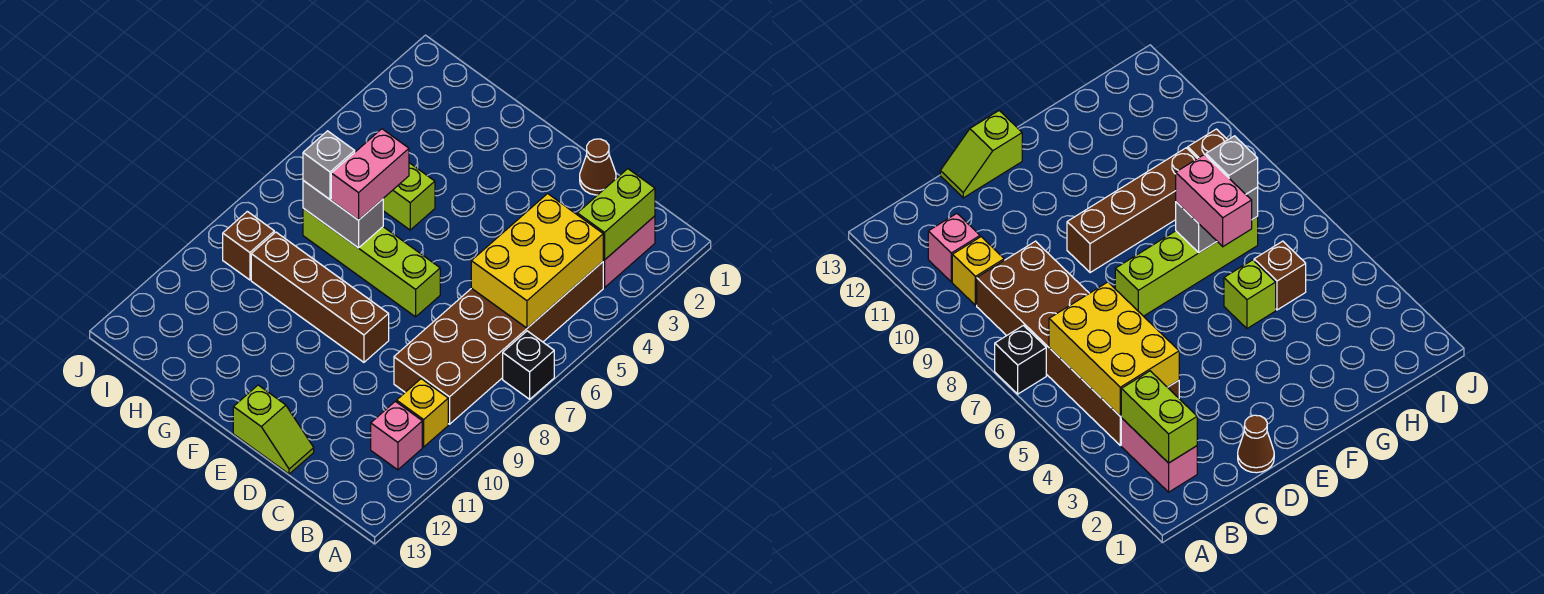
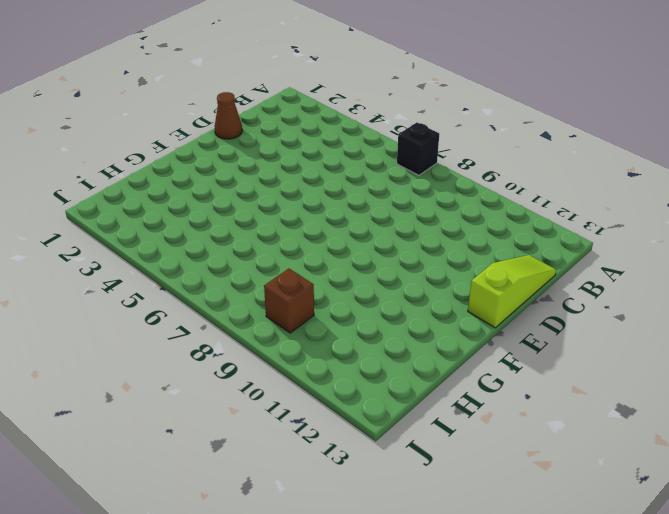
lime 1x3 slope [468,255,556,328] -> lime 1x2 slope [233,385,314,474]
none -> pink 1x2 brick [603,216,655,288]
none -> brown 2x6 brick [394,262,603,424]
none -> yellow 1x1 brick [397,379,448,447]

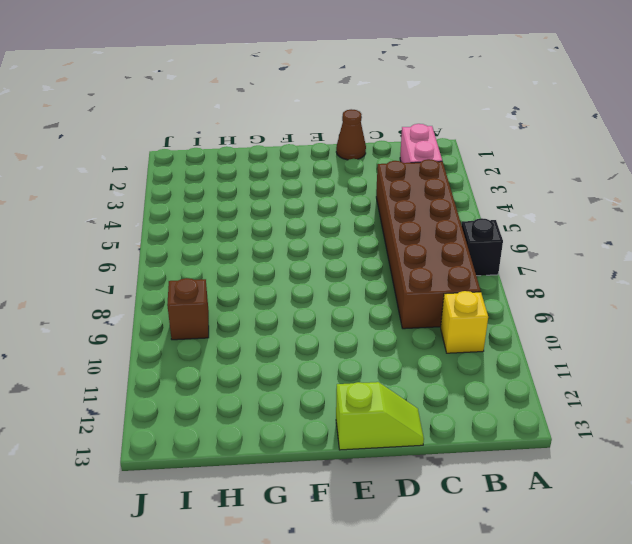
none -> pink 1x1 brick [371,401,422,470]
none -> lime 1x4 brick [303,208,440,317]
none -> brown 1x4 brick [251,232,389,362]

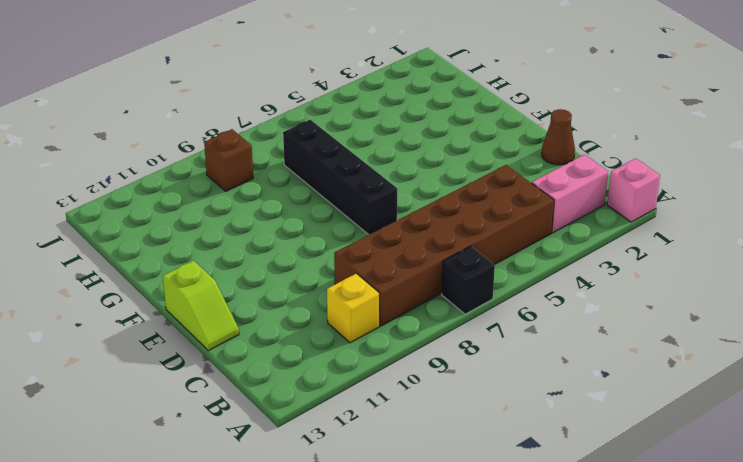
pink 1x1 brick [607,158,660,222] -> pink 1x1 brick moved to [371,401,422,470]
black 1x4 brick [283,120,397,235] -> lime 1x4 brick [303,208,440,317]
none -> brown 1x4 brick [251,232,389,362]
none -> lime 1x1 brick [383,163,435,230]
none -> brown 1x1 brick [1254,241,1306,310]

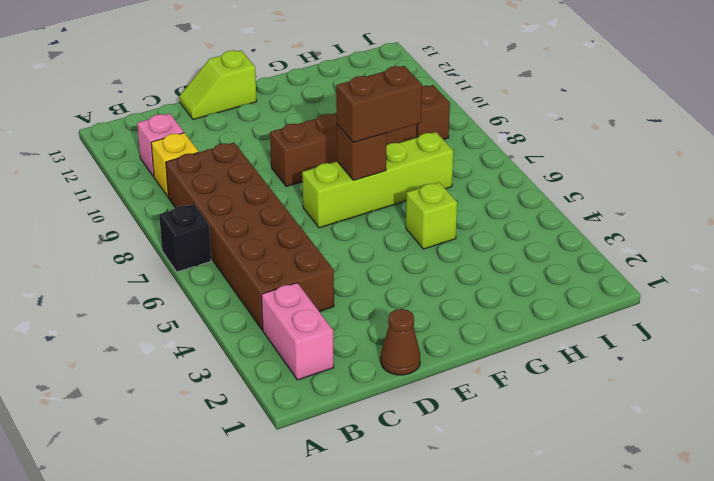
brown 1x1 brick [337,124,387,180] -> brown 1x1 brick moved to [1254,241,1306,310]
brown 1x2 brick [336,66,422,142] -> pink 1x2 brick [331,129,409,220]
none -> lime 1x2 brick [577,169,655,260]
none -> yellow 2x3 brick [471,194,603,328]
none -> grey 1x2 brick [303,181,383,248]

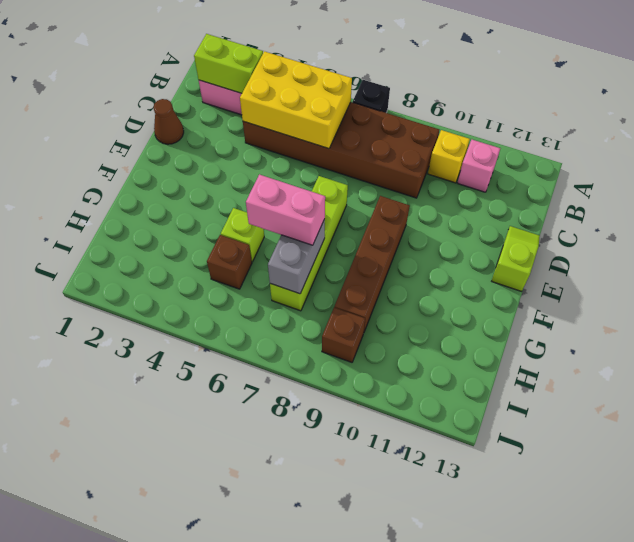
none -> grey 1x1 brick [303,131,355,199]

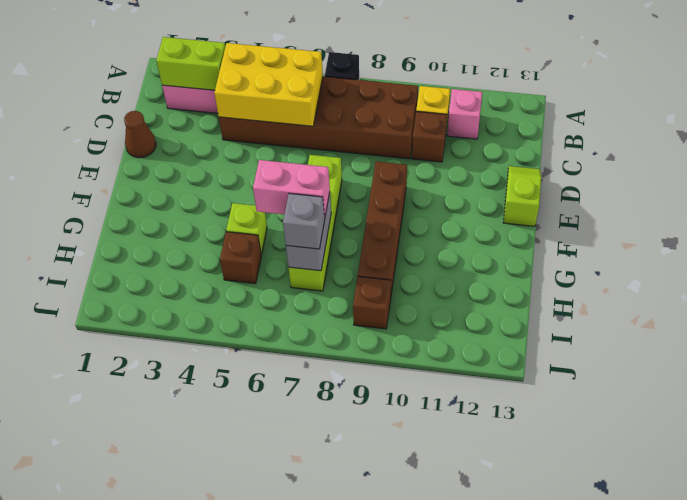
brown 1x1 brick [412,112,447,162] -> none

